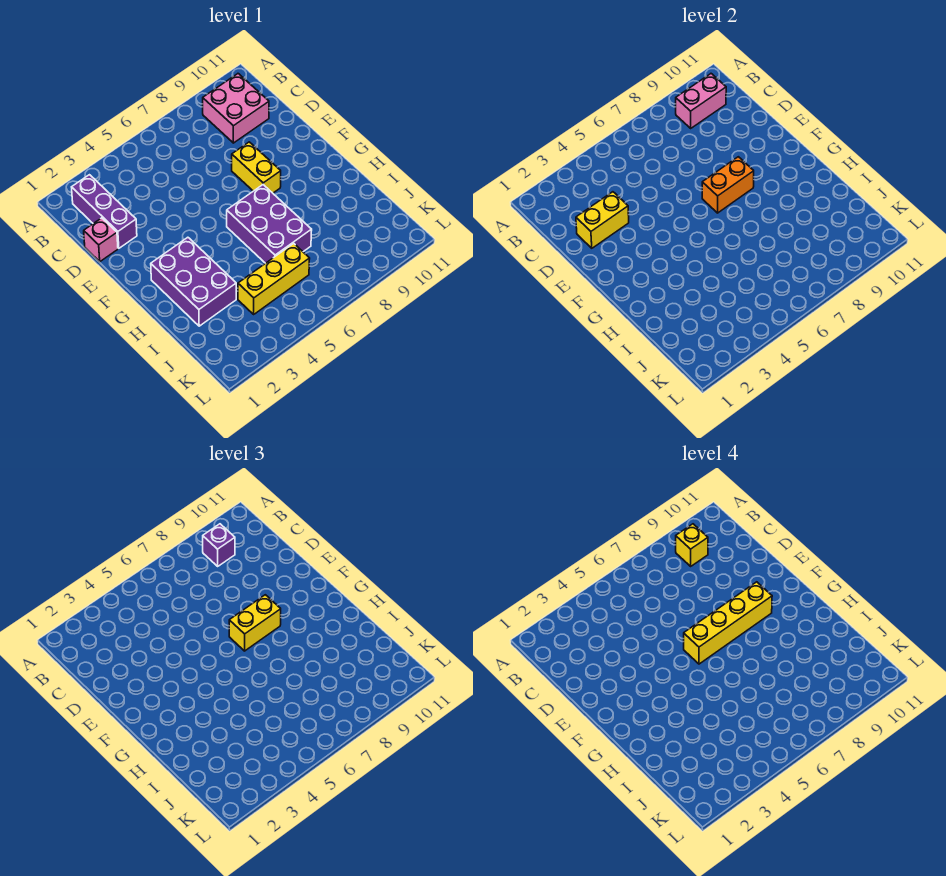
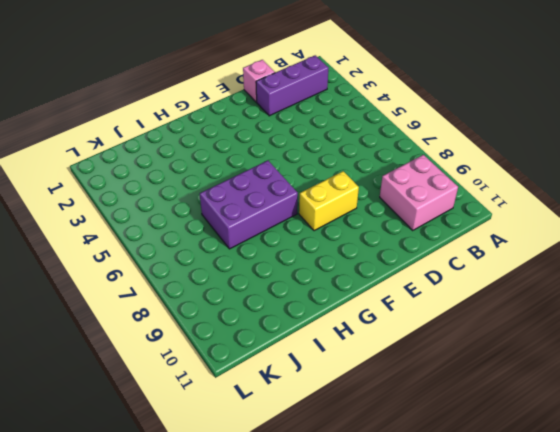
none -> purple 2x3 brick [151,237,236,326]
none -> yellow 1x3 brick [238,243,310,314]
none -> pink 1x2 brick [676,74,726,128]

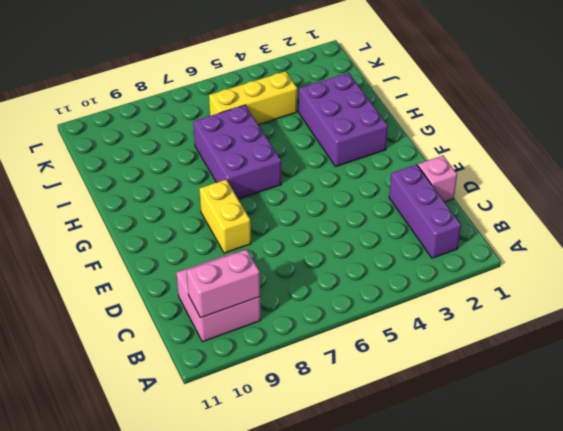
none -> yellow 1x2 brick [576,192,629,248]
none -> orange 1x2 brick [702,157,754,213]
none -> purple 1x1 brick [203,524,235,566]

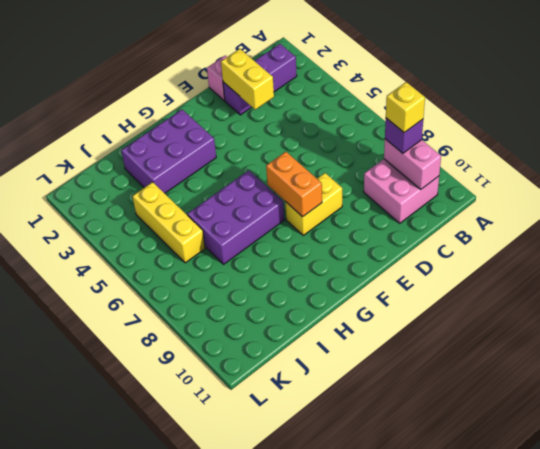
none -> yellow 1x2 brick [229,595,281,651]
none -> yellow 1x4 brick [684,582,772,664]

